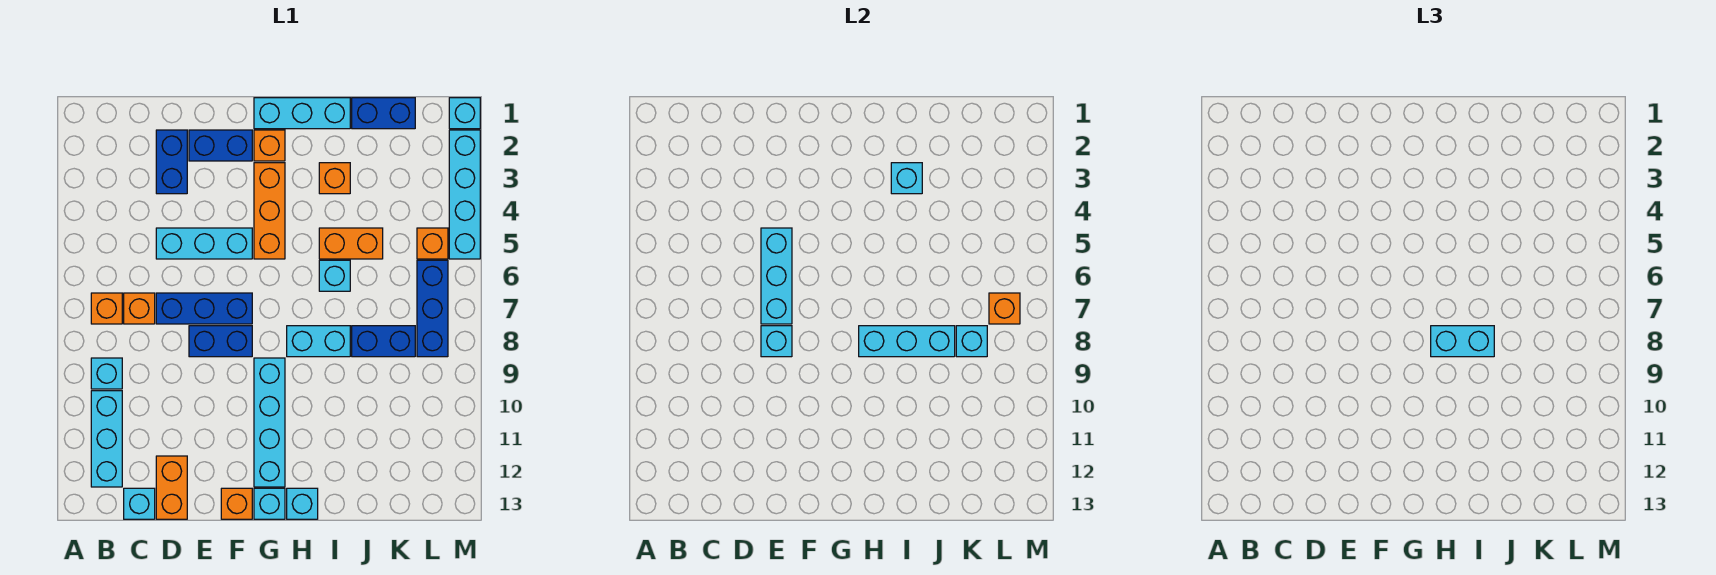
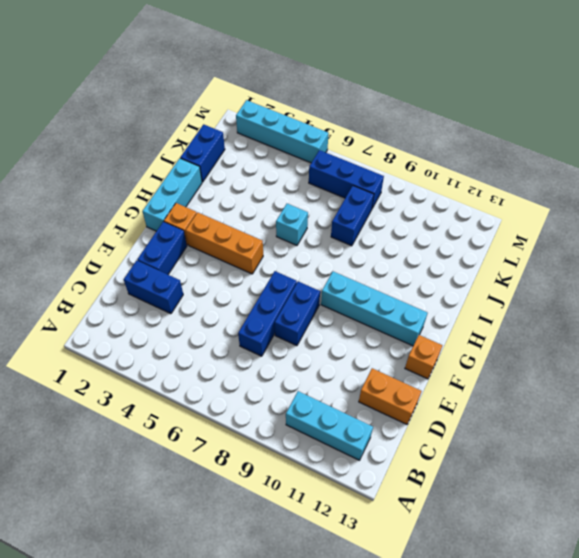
none -> orange 1x1 brick [91,293,122,324]
none -> cyan 1x1 brick [91,358,122,389]
none -> orange 1x1 brick [124,293,155,324]
none -> cyan 1x1 brick [124,488,155,519]

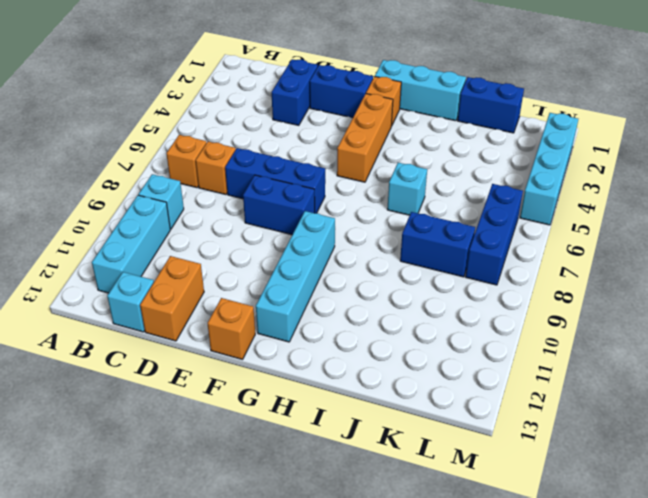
none -> cyan 1x3 brick [156,228,252,259]
none -> cyan 1x1 brick [254,488,285,519]
none -> cyan 1x2 brick [287,326,350,357]
none -> cyan 1x1 brick [287,488,318,519]

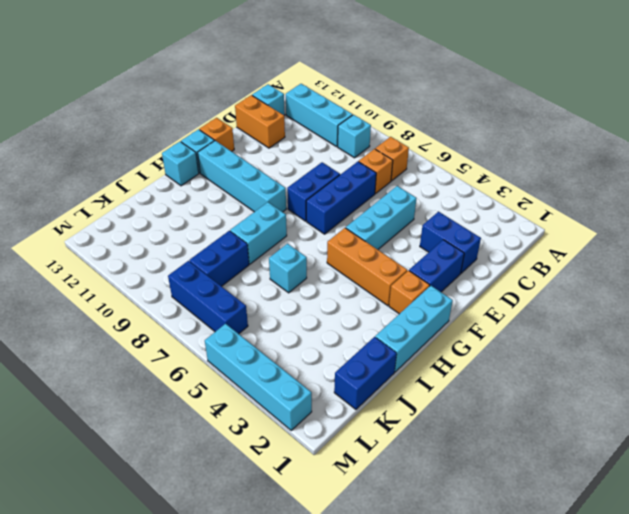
none -> orange 1x1 brick [319,163,350,194]
none -> orange 1x2 brick [319,228,383,259]
none -> orange 1x1 brick [417,228,448,259]
none -> cyan 1x1 brick [449,98,480,129]

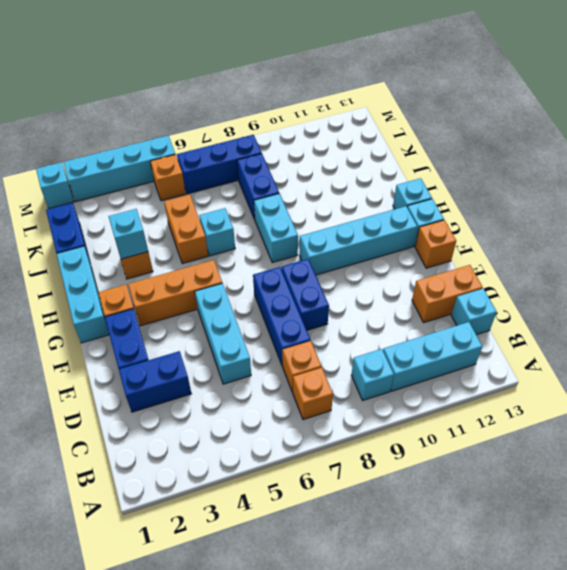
none -> cyan 1x3 brick [761,228,792,324]
none -> cyan 1x1 brick [761,326,792,357]
none -> cyan 1x3 brick [859,326,955,357]
none -> cyan 1x1 brick [956,326,987,357]

